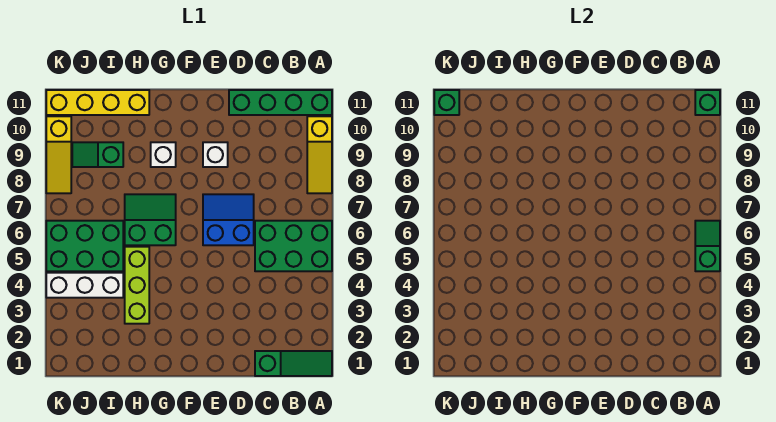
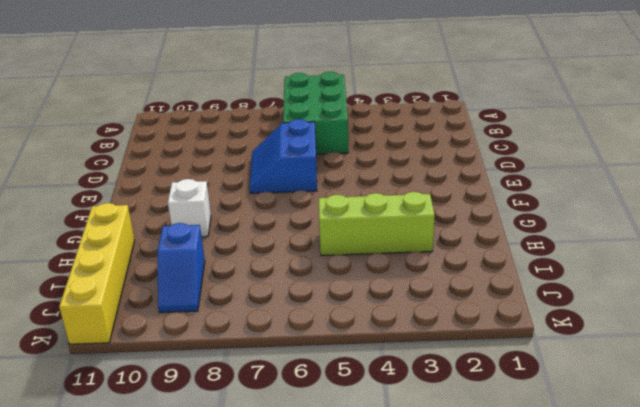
blue 1x2 slope [158,223,205,313] -> green 1x2 slope [72,142,123,167]
none -> green 1x3 slope [255,351,332,376]
none -> yellow 1x3 slope [307,116,332,193]
none -> green 1x4 brick [229,90,332,115]

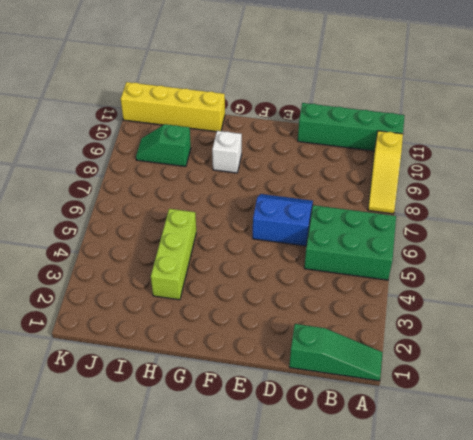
none -> white 1x1 brick [203,142,228,167]
none -> green 2x2 slope [125,194,176,245]
none -> white 1x3 brick [46,273,123,298]

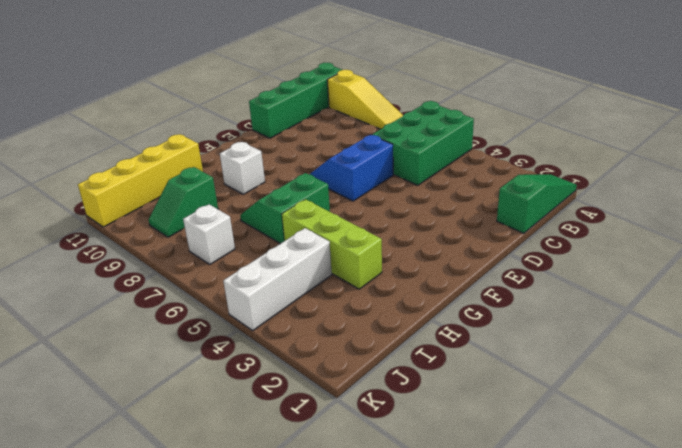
white 1x1 brick [183,204,235,264] -> white 1x1 brick moved to [203,142,228,167]
none -> green 2x3 brick [46,221,123,271]
none -> yellow 1x3 slope [46,116,71,193]
none -> green 1x2 slope [695,221,720,271]

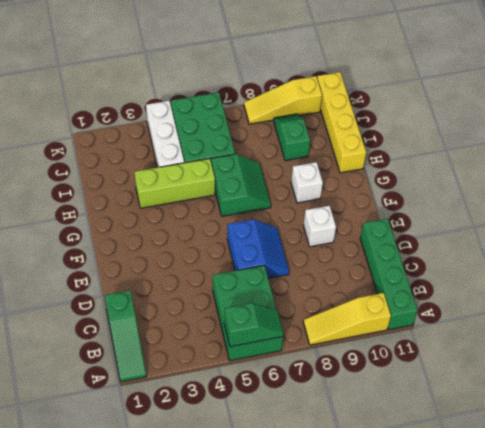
none -> green 1x1 brick [695,90,720,115]
none -> green 1x1 brick [434,90,459,115]

